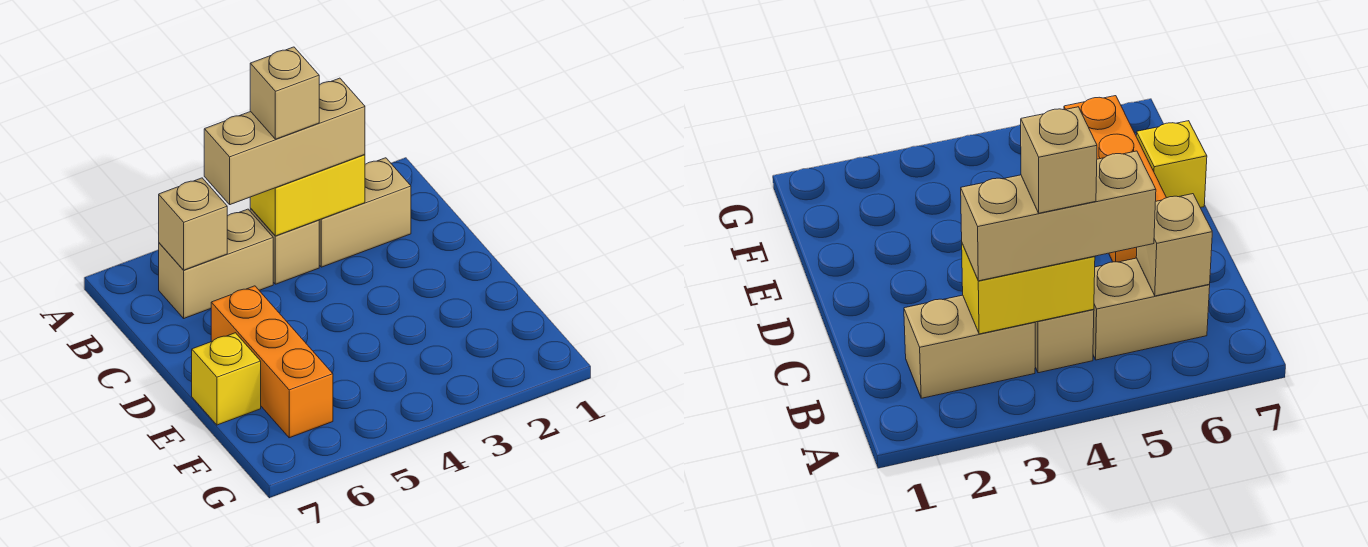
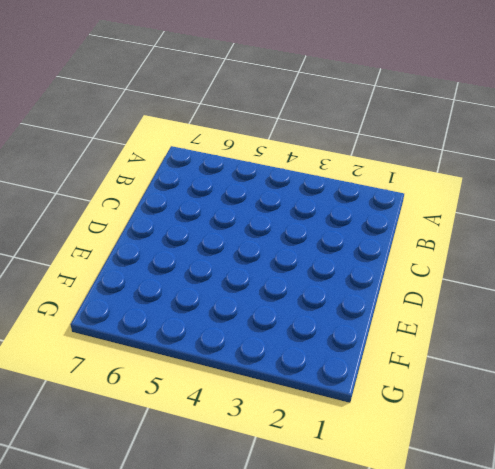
none -> tan 1x2 brick [319,158,411,267]
none -> tan 1x1 brick [250,209,319,284]

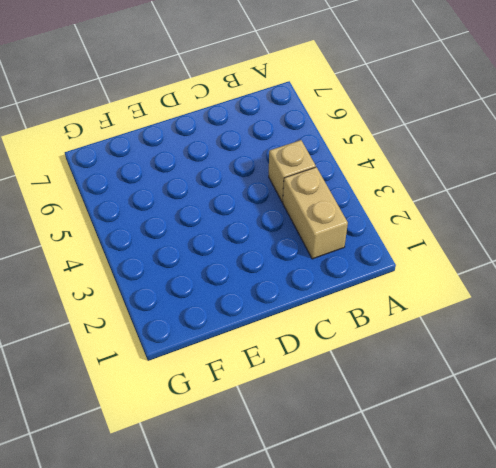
none -> tan 1x2 brick [159,209,273,318]
none -> orange 1x3 brick [211,286,333,438]

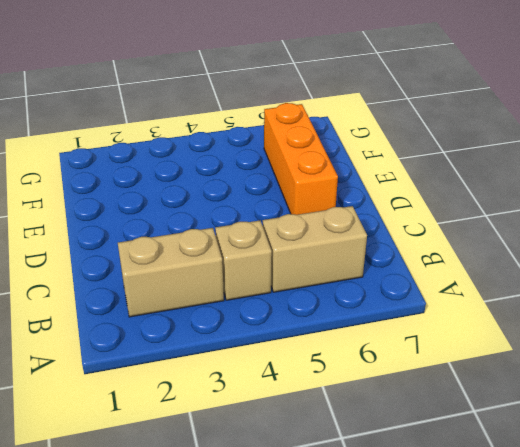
none -> yellow 1x1 brick [192,333,261,425]
none -> yellow 1x2 brick [250,155,365,236]

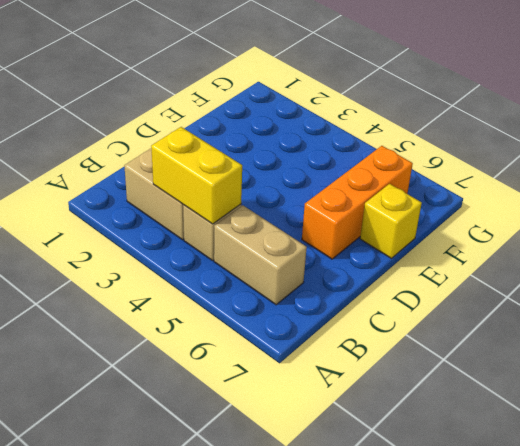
none -> tan 1x1 brick [159,178,227,270]
none -> tan 1x3 brick [204,78,365,205]

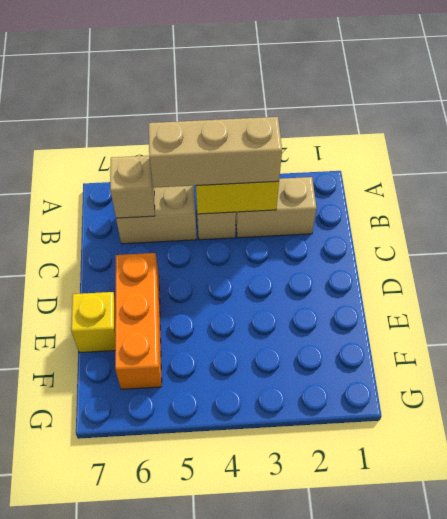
none -> tan 1x1 brick [250,47,319,139]

